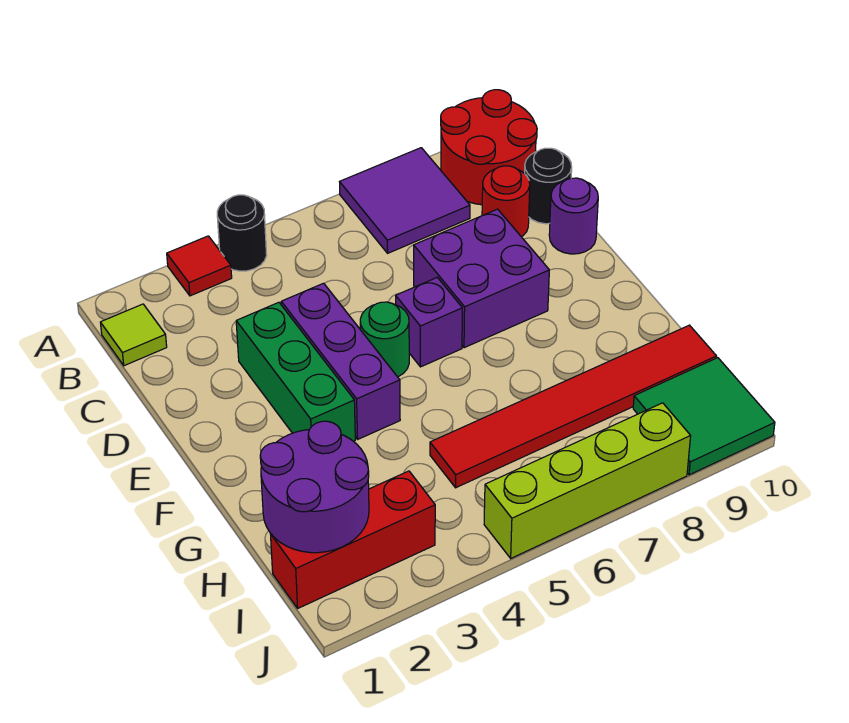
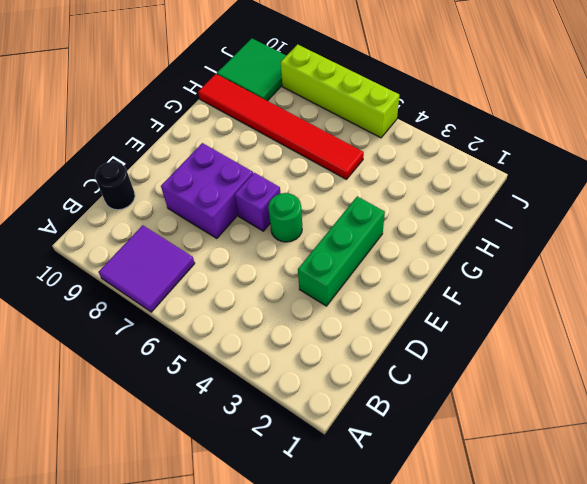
none -> red 1x1 tile [167,236,232,296]
none -> black 1x1 round brick [217,195,267,271]
none -> red 2x2 round brick [441,90,537,205]

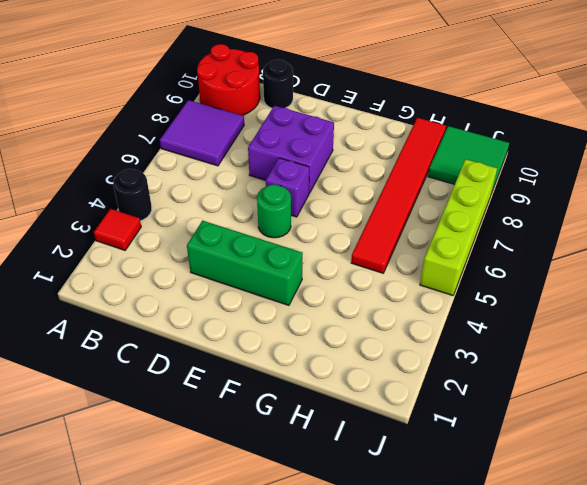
none -> lime 1x1 tile [100,304,167,366]
none -> red 1x1 round brick [482,166,530,237]
none -> purple 1x3 brick [281,283,400,439]

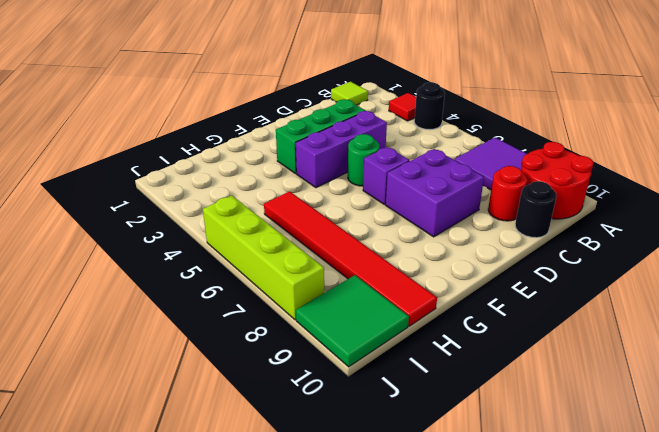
none -> purple 1x1 round brick [549,178,598,254]
none -> red 1x3 brick [270,471,435,608]
none -> purple 2x2 round brick [260,421,369,553]

